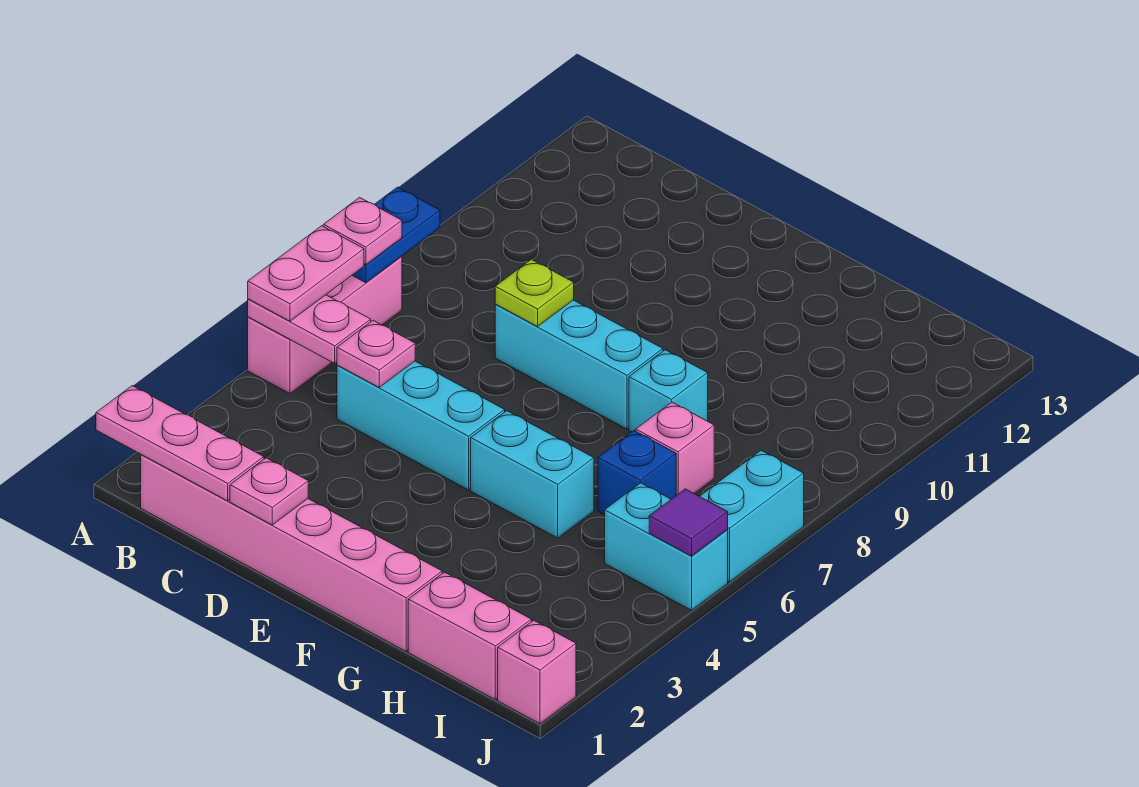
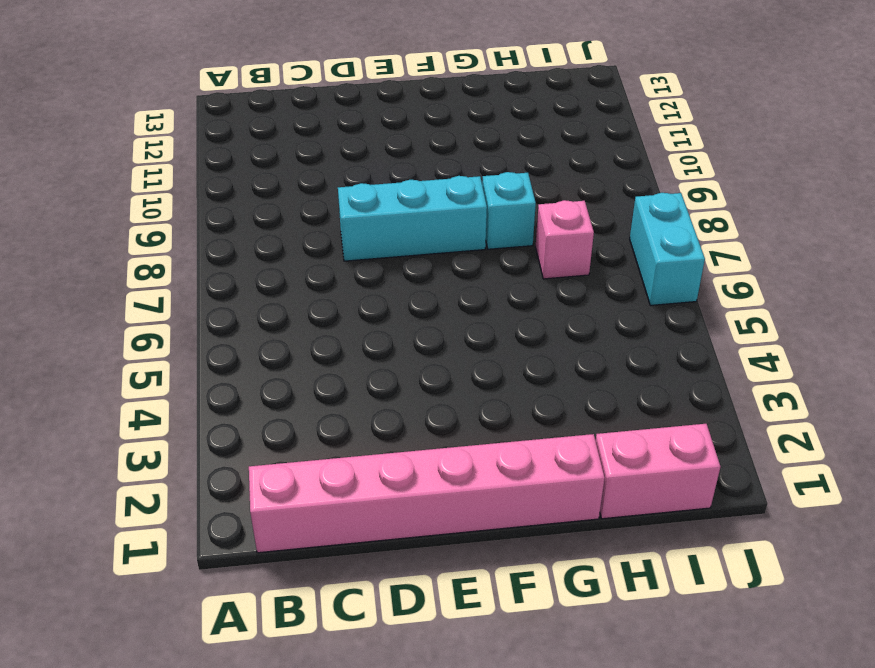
none -> pink 1x3 brick [248,256,402,394]
none -> cyan 1x3 brick [337,361,505,490]
none -> cyan 1x2 brick [471,411,594,538]

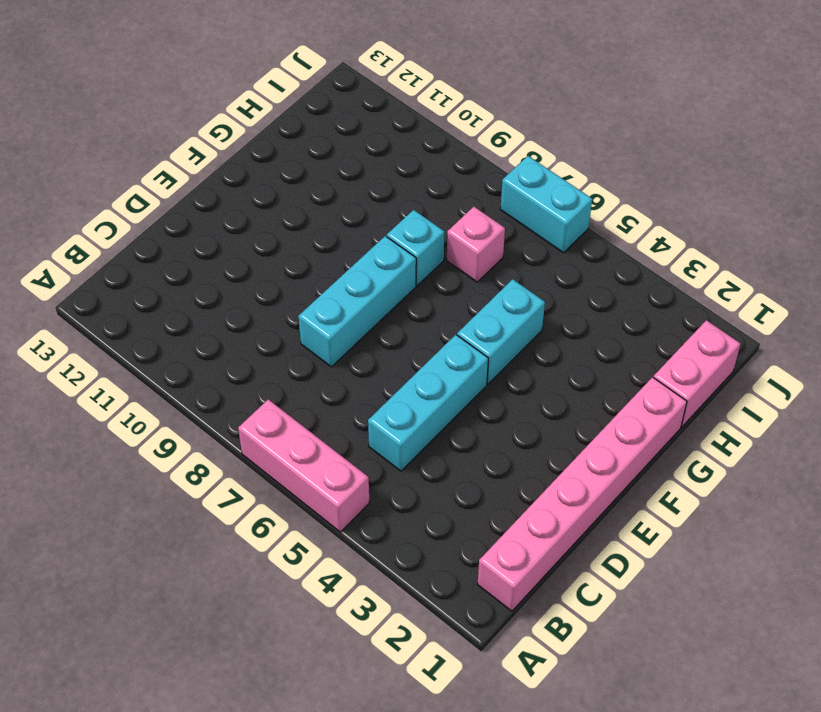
none -> blue 1x1 brick [598,431,676,515]
none -> cyan 1x2 brick [605,483,728,610]
none -> pink 1x1 brick [498,620,576,724]

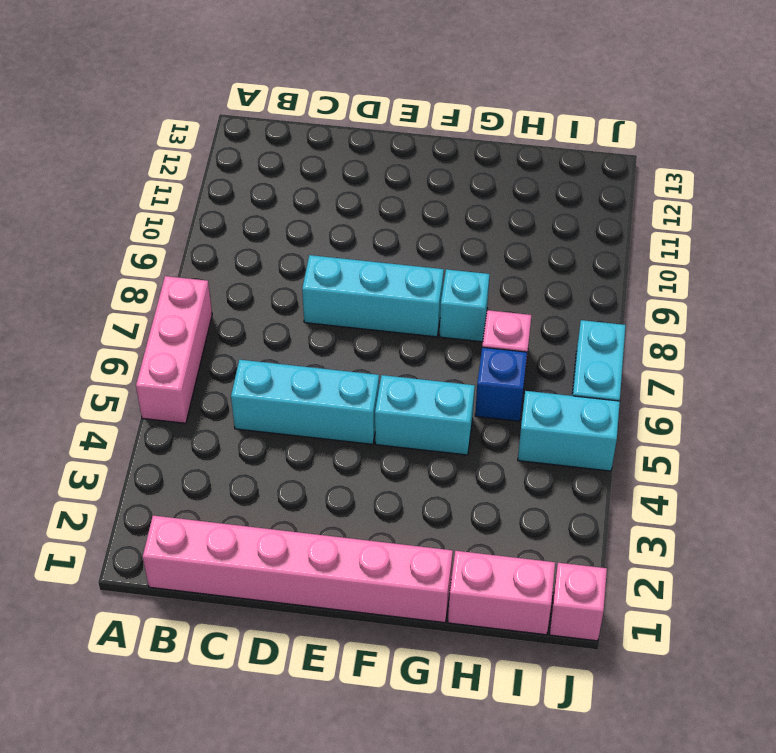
none -> pink 1x3 plate [96,386,264,501]
none -> pink 1x2 plate [248,295,371,363]
none -> blue 1x2 plate [352,187,440,283]

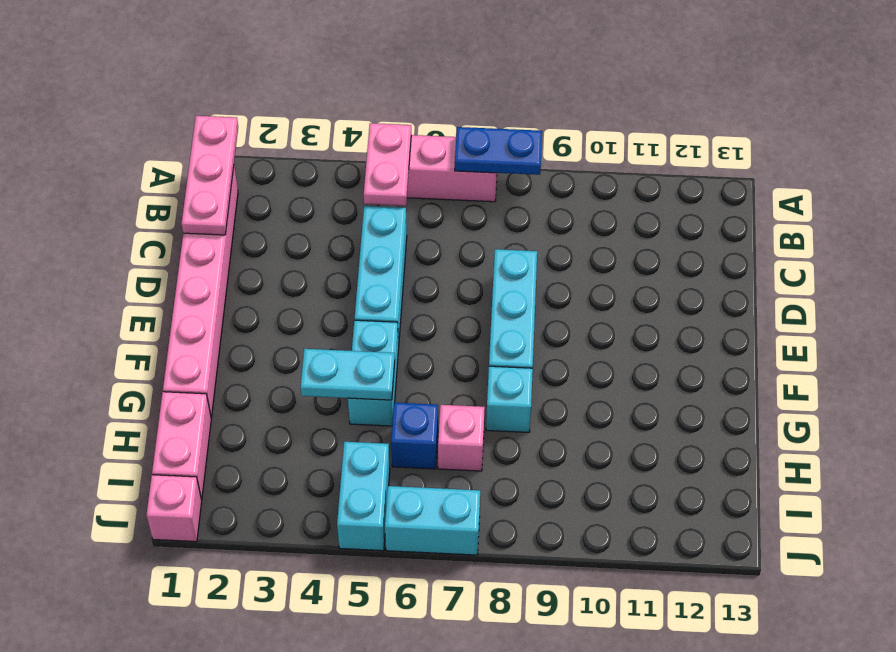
cyan 1x2 plate [300,349,395,400] -> none
none -> pink 1x1 plate [337,321,415,387]
none -> pink 1x1 plate [230,458,308,525]
none -> lime 1x1 plate [495,259,574,326]

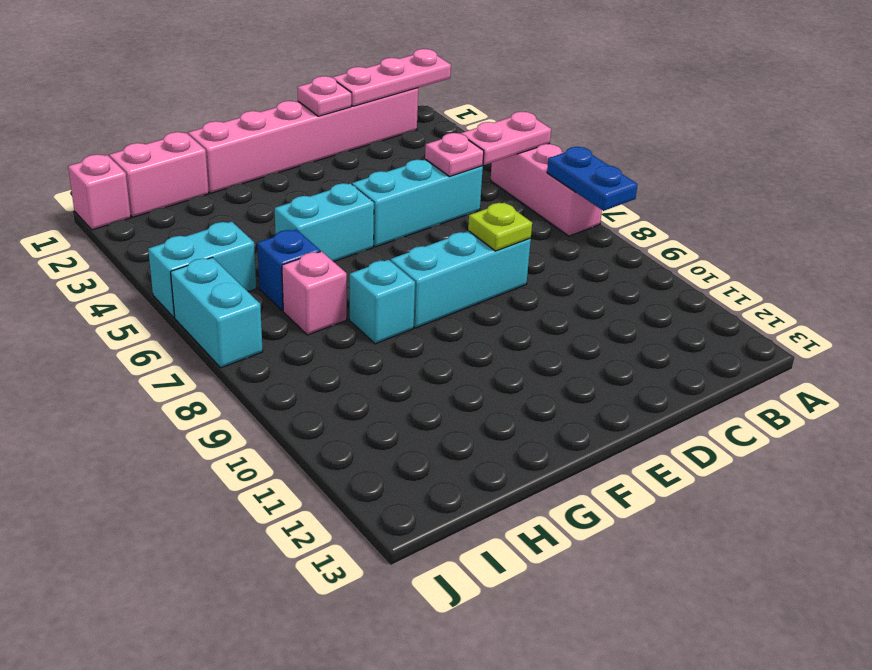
none -> purple 1x1 tile [649,489,728,556]
none -> pink 1x2 plate [248,226,364,321]
none -> pink 1x1 plate [323,197,402,265]

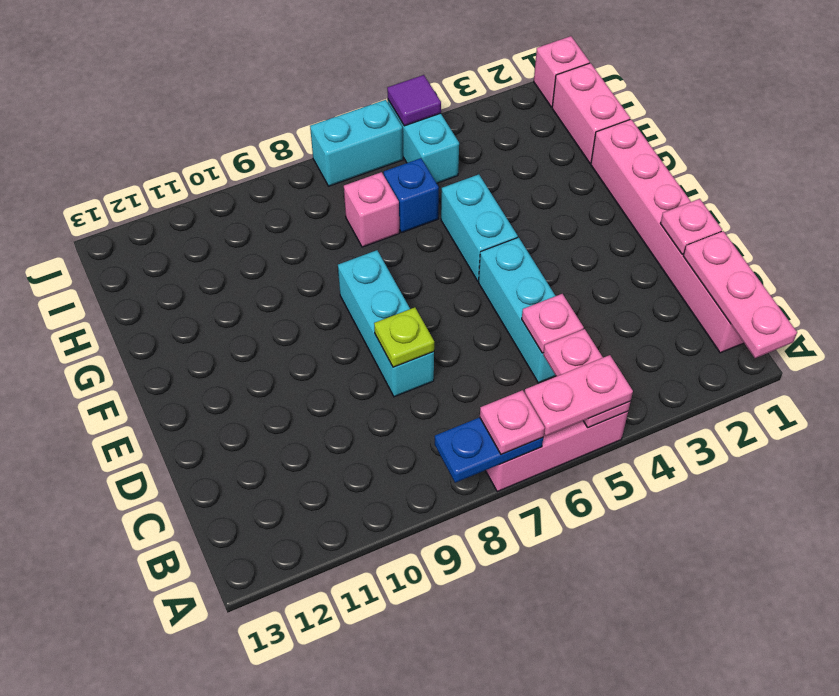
none -> cyan 1x1 brick [629,350,708,432]

